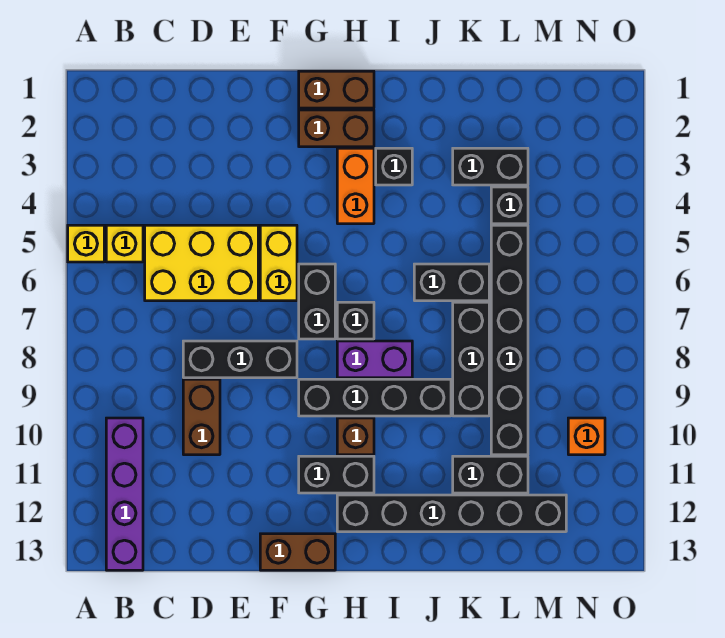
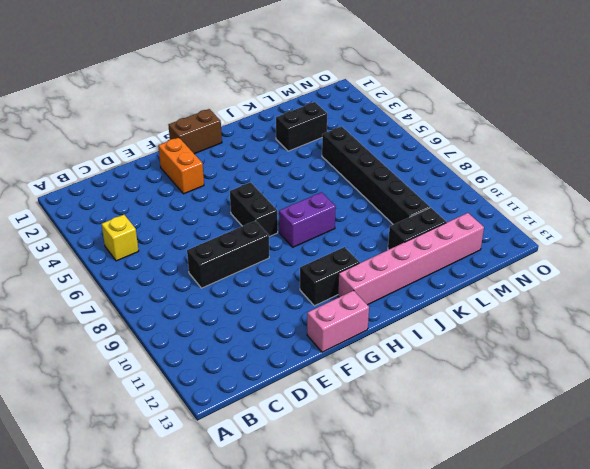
orange 1x2 brick [158,138,204,194] -> orange 1x2 brick moved to [337,148,374,224]
pink 1x2 brick [307,290,369,352] -> brown 1x2 brick [260,534,335,570]
pink 1x6 brick [338,213,484,305] -> black 1x6 brick [337,495,566,532]
none -> yellow 1x1 brick [68,225,104,262]
none -> purple 1x4 brick [106,418,143,570]
none -> yellow 2x3 brick [145,225,258,301]

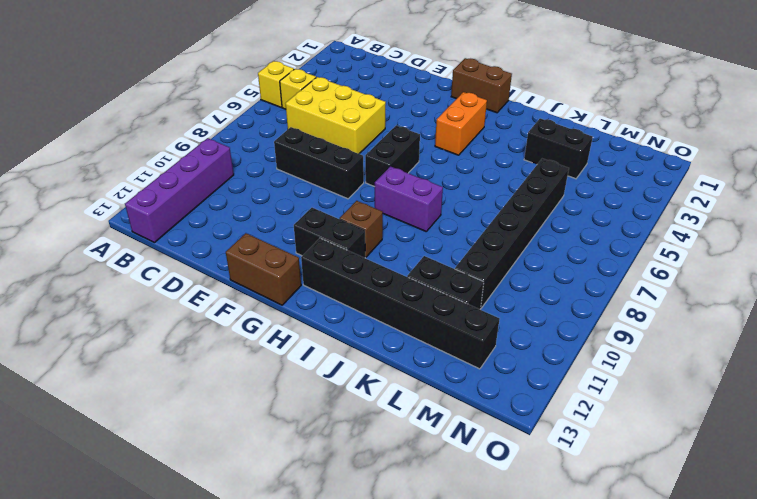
none -> brown 1x2 brick [183,379,220,455]
none -> yellow 1x2 brick [260,225,297,301]
none -> brown 1x2 brick [299,110,374,147]

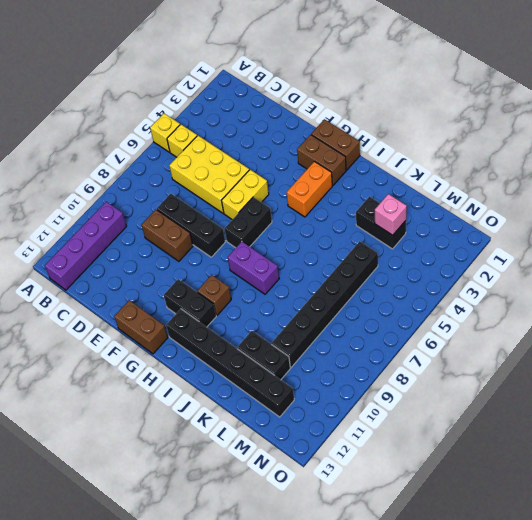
brown 1x2 brick [141,210,193,261] -> brown 1x2 brick turned to [183,379,220,455]
pink 1x1 brick [375,194,407,235] -> none
none -> black 1x4 brick [299,379,451,416]
none -> black 1x1 brick [337,302,374,339]
none -> black 1x1 brick [376,148,412,185]

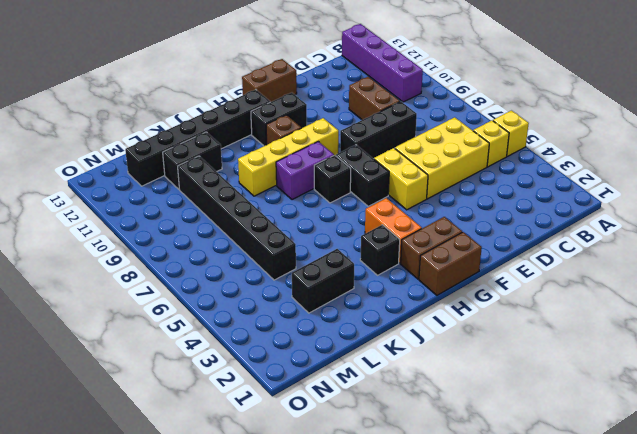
yellow 1x4 brick [238,118,339,196] -> black 1x4 brick [299,379,451,416]
none -> black 1x2 brick [414,264,489,301]
none -> black 1x3 brick [453,302,489,416]
none -> black 1x1 brick [491,187,528,224]

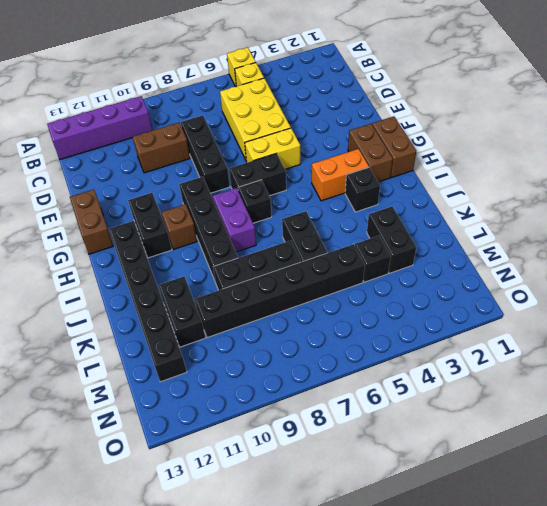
none -> orange 1x1 brick [568,418,605,455]

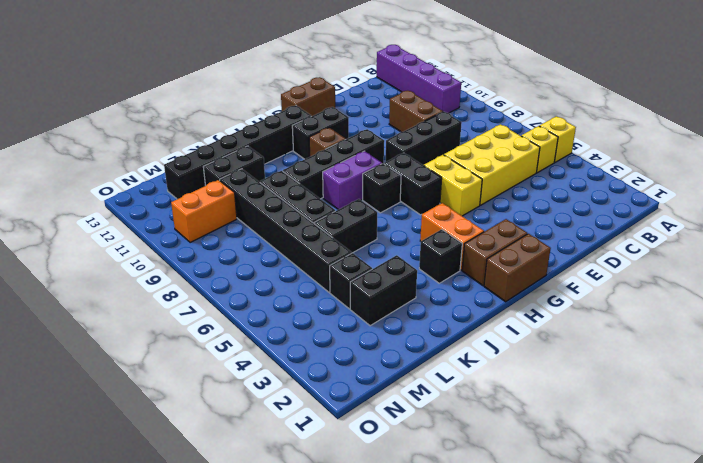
orange 1x2 brick [171,180,237,242] -> orange 1x1 brick [568,418,605,455]

